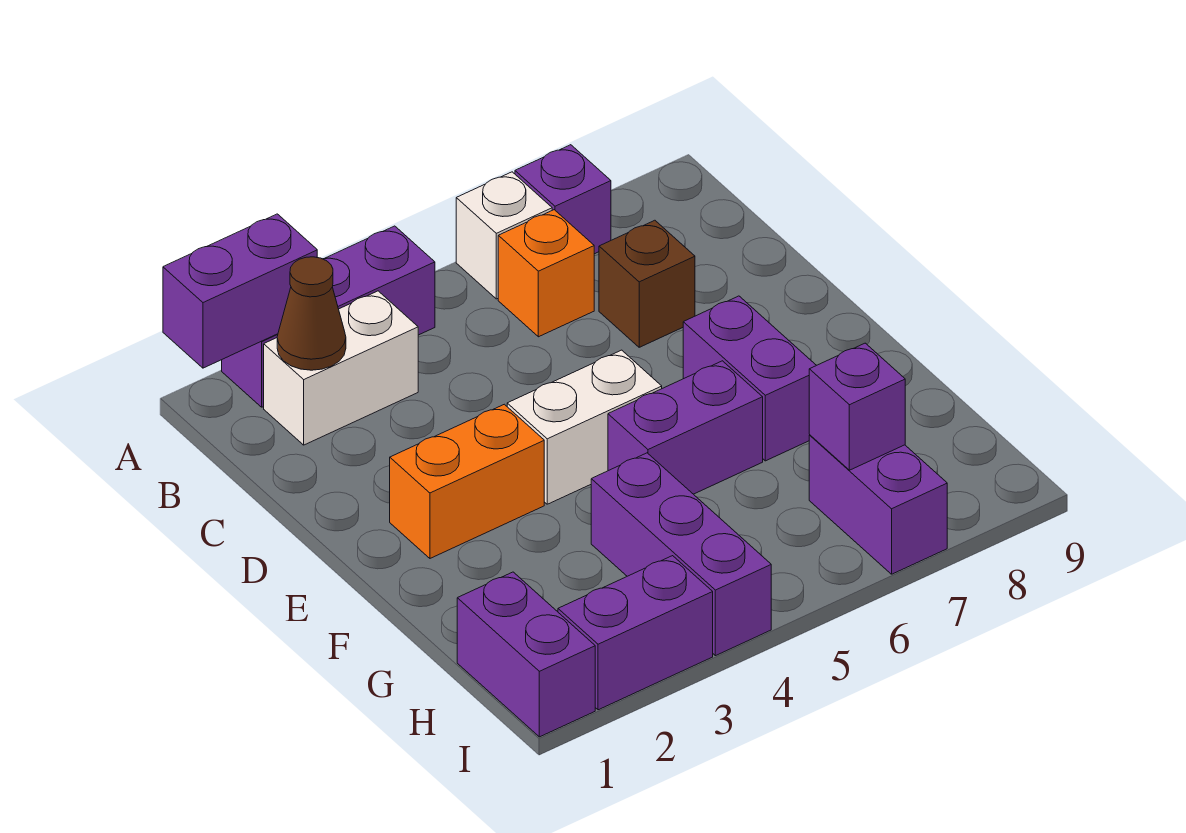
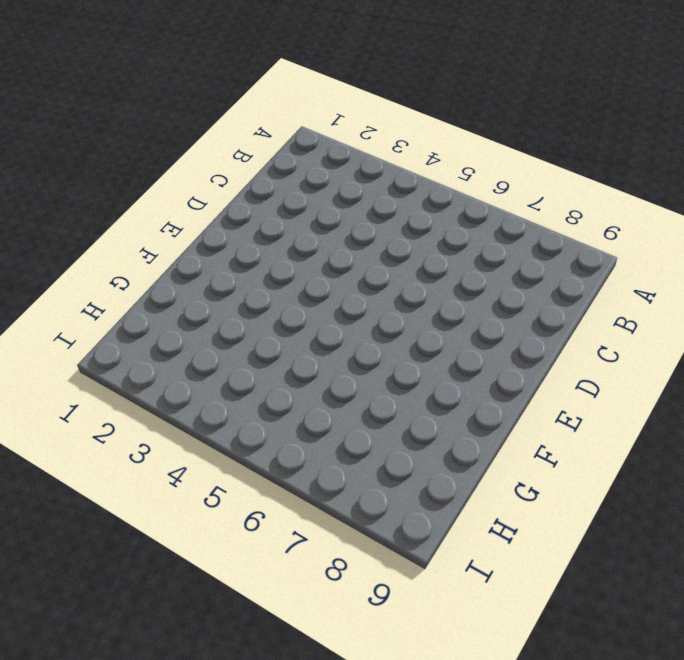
none -> purple 1x3 brick [222,226,435,407]
none -> white 1x1 brick [456,172,552,299]
none -> purple 1x1 brick [515,145,611,254]

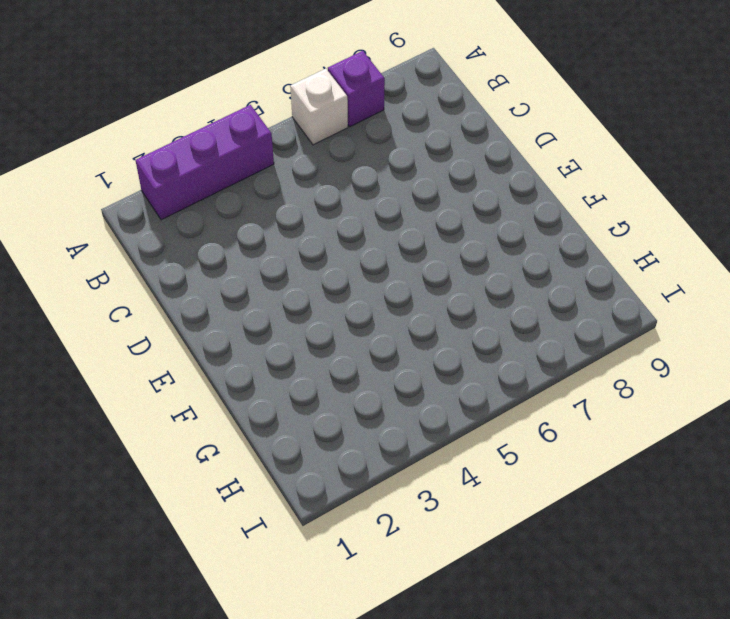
none -> white 1x2 brick [264,291,418,445]
none -> orange 1x1 brick [498,210,594,337]
none -> brown 1x1 brick [599,220,695,347]

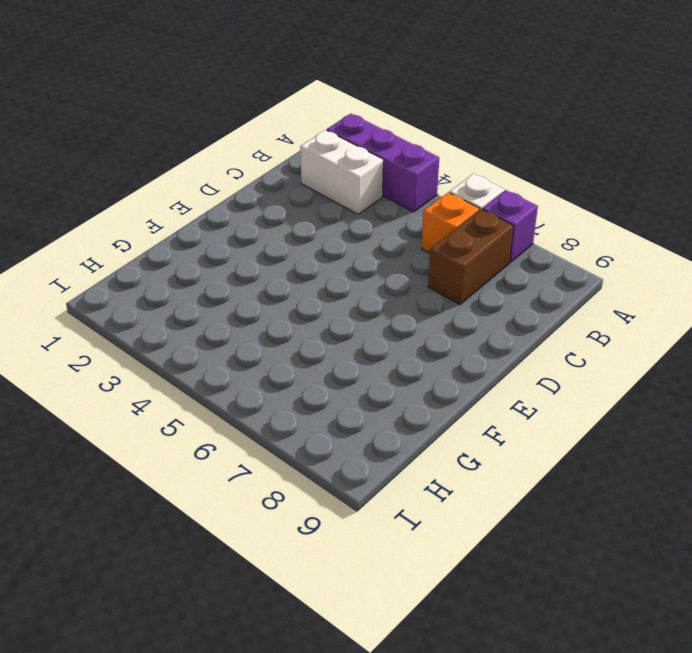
brown 1x2 brick [428,209,514,305] -> brown 1x1 brick [599,220,695,347]
none -> orange 1x2 brick [390,404,544,558]
none -> white 1x2 brick [507,350,662,504]
none -> purple 1x2 brick [683,296,816,461]

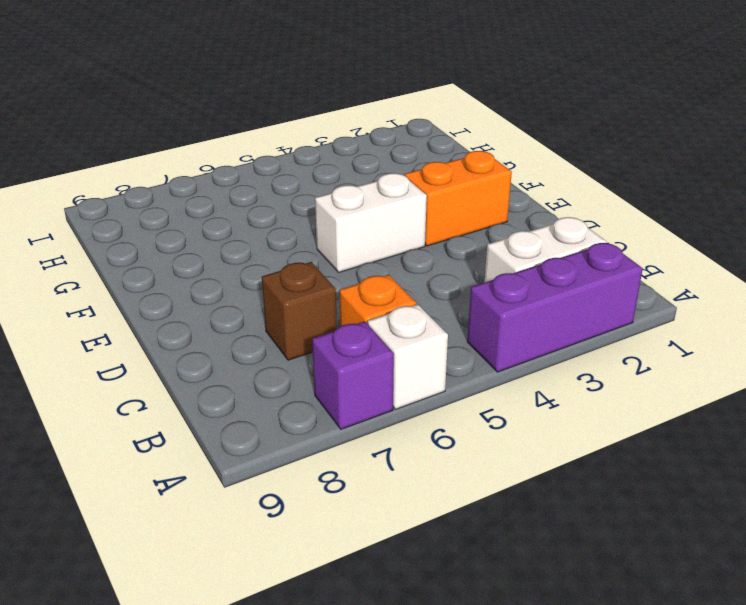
none -> purple 1x2 brick [683,296,816,461]
none -> purple 1x2 brick [608,361,763,494]
none -> purple 1x3 brick [591,453,771,656]

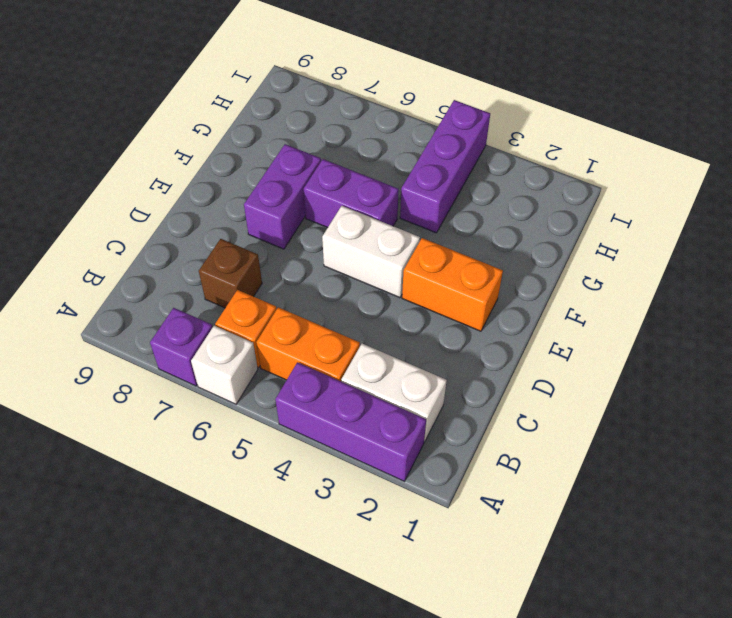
orange 1x2 brick [256,307,360,381] -> none
none -> purple 1x2 brick [457,572,595,737]
none -> purple 1x2 brick [809,435,947,574]
none -> purple 1x2 brick [558,556,713,710]

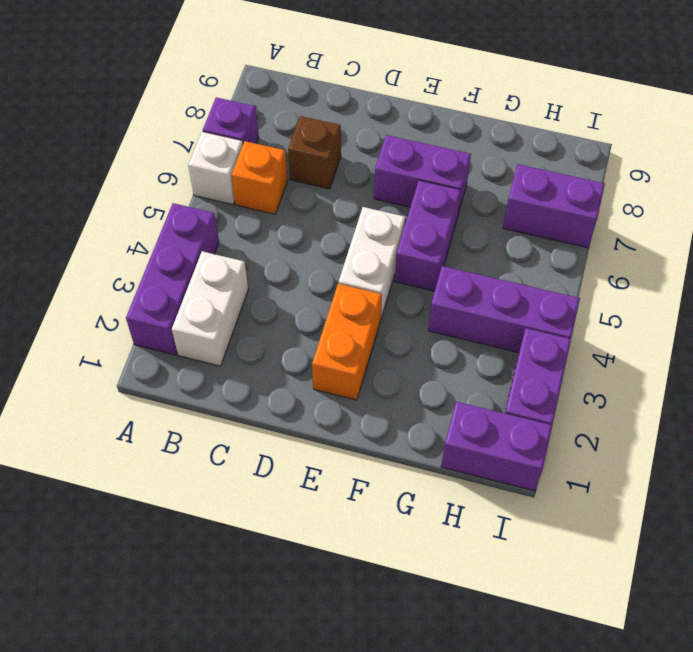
none -> purple 1x2 brick [163,214,317,368]
none -> brown 1x1 cone [277,257,346,370]
none -> purple 1x1 brick [809,343,905,470]

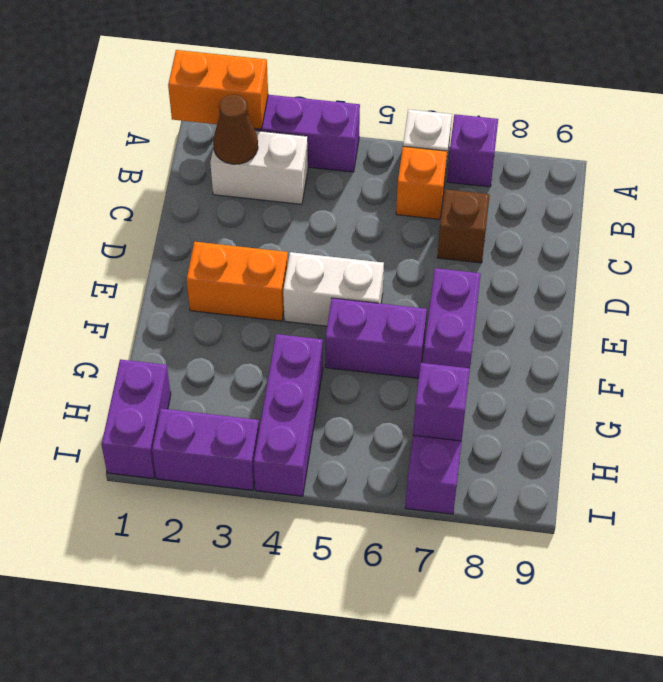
orange 1x2 brick [168,50,268,129] -> purple 1x2 brick [163,214,317,368]

